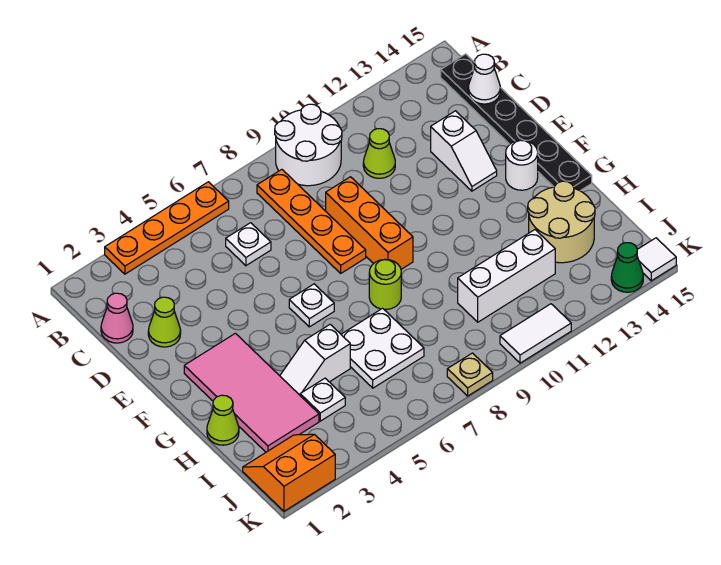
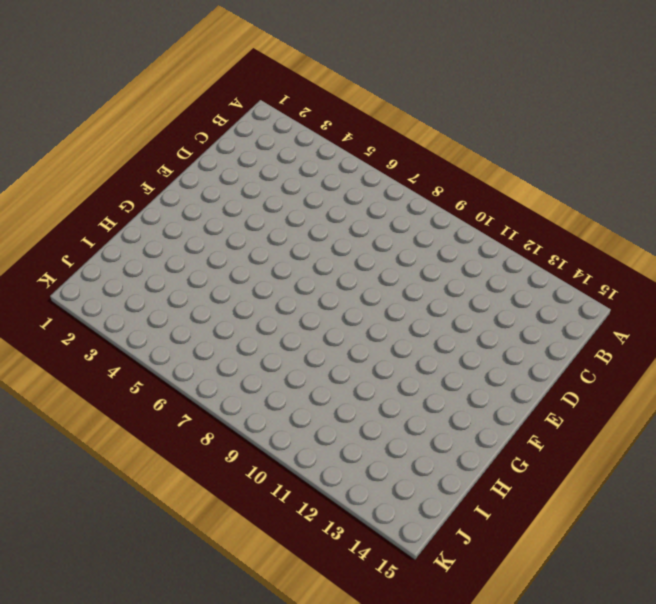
none -> orange 1x4 plate [105,182,229,274]
none -> white 2x2 round brick [275,104,342,186]
none -> orange 1x4 plate [257,170,366,273]

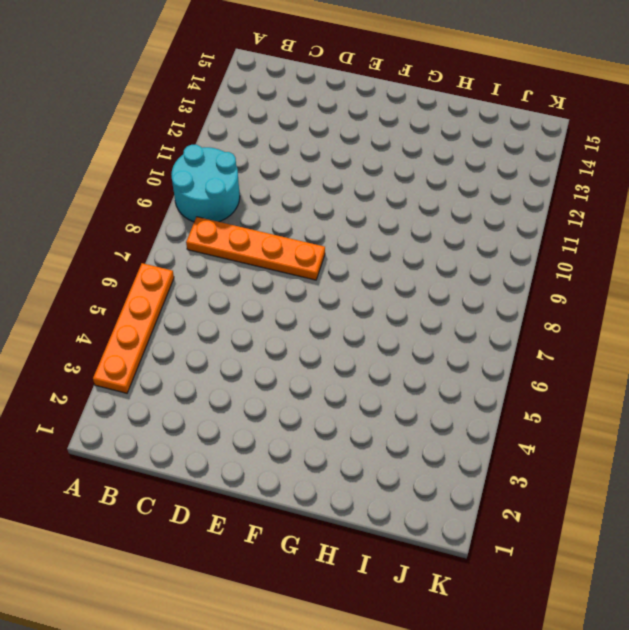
cyan 2x2 round brick [171,145,240,222] -> white 2x2 round brick [275,104,342,186]
none -> black 1x6 plate [441,54,592,191]
none -> pink 1x1 cone [101,293,133,343]
none -> white 1x1 plate [226,223,271,266]

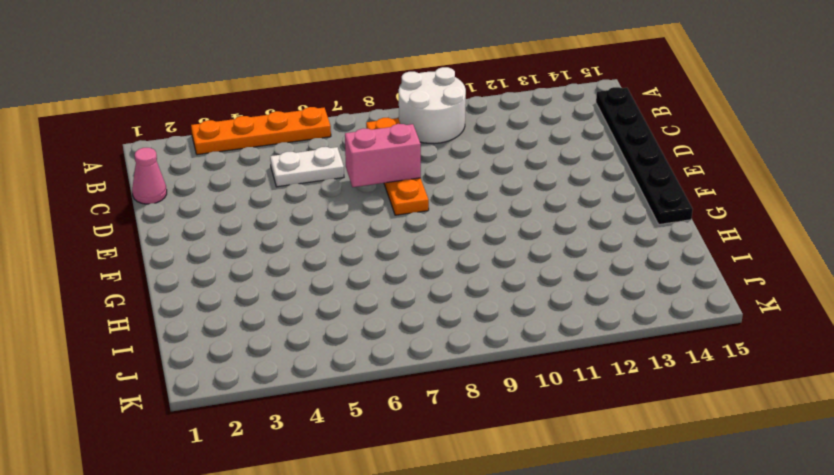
white 1x2 plate [270,147,344,187] -> white 1x1 plate [226,223,271,266]
pink 1x2 brick [345,124,421,187] -> none
none -> lime 1x1 cone [363,129,395,178]
none -> lime 1x1 cone [148,297,181,347]
none -> orange 1x3 brick [326,177,413,269]

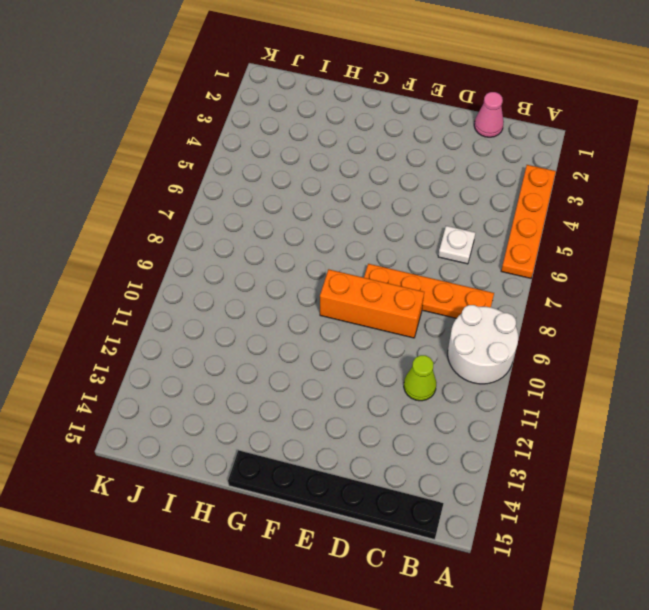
none -> lime 1x1 cone [148,297,181,347]
none -> white 1x2 slope [431,111,497,191]
none -> pink 2x4 tile [184,333,319,452]

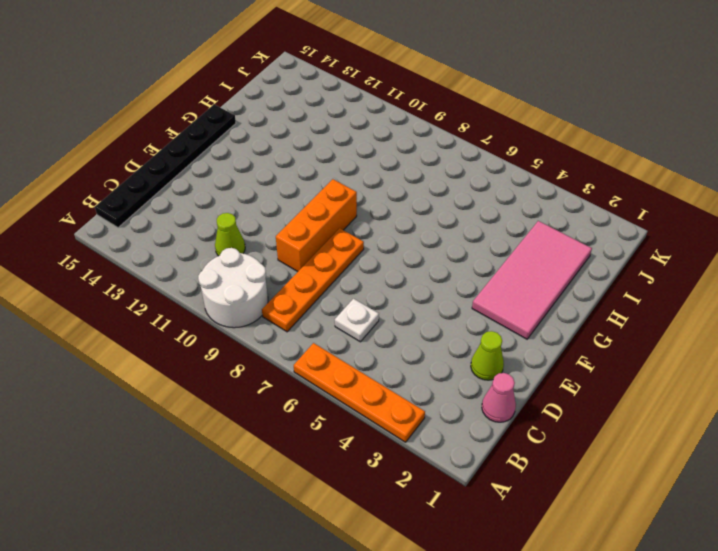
none -> white 1x2 slope [431,111,497,191]
none -> white 1x1 plate [289,284,334,327]
none -> white 1x1 round brick [506,140,538,190]

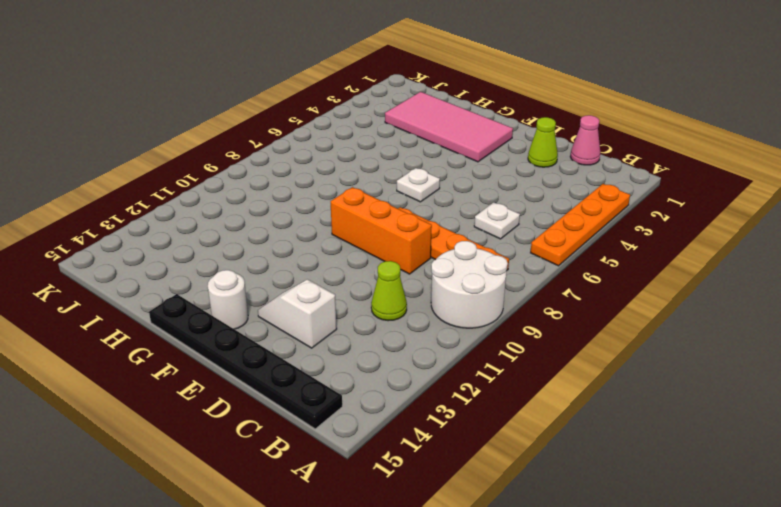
none -> lime 1x1 round brick [369,260,401,309]
none -> lime 1x1 cone [207,395,239,445]
none -> white 1x2 slope [280,324,350,395]

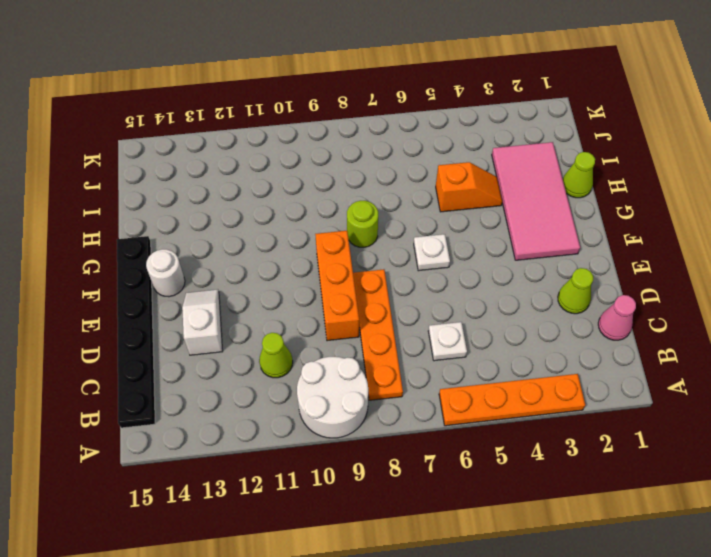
orange 1x2 slope [436,162,502,212] -> white 1x2 slope [280,324,350,395]
none -> white 2x2 plate [341,308,424,388]
none -> tan 2x2 round brick [528,181,595,263]
none -> white 1x1 plate [300,378,345,421]

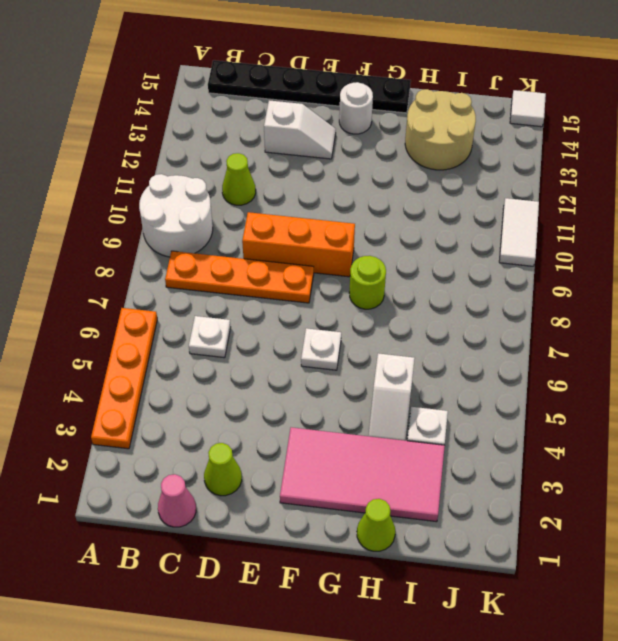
none -> white 2x2 plate [341,308,424,388]
none -> white 1x3 brick [458,230,555,322]
none -> orange 2x2 slope [243,434,335,511]

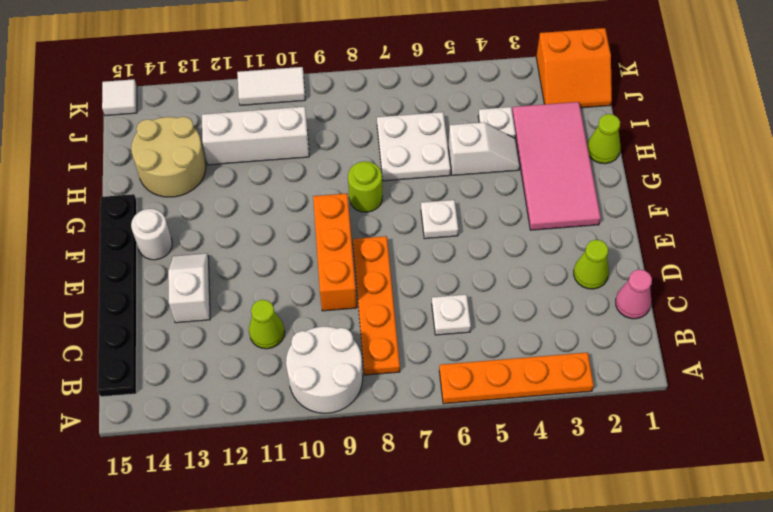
none -> tan 1x1 plate [447,353,493,396]
none -> green 1x1 cone [611,243,643,292]
none -> white 1x1 cone [468,54,500,104]

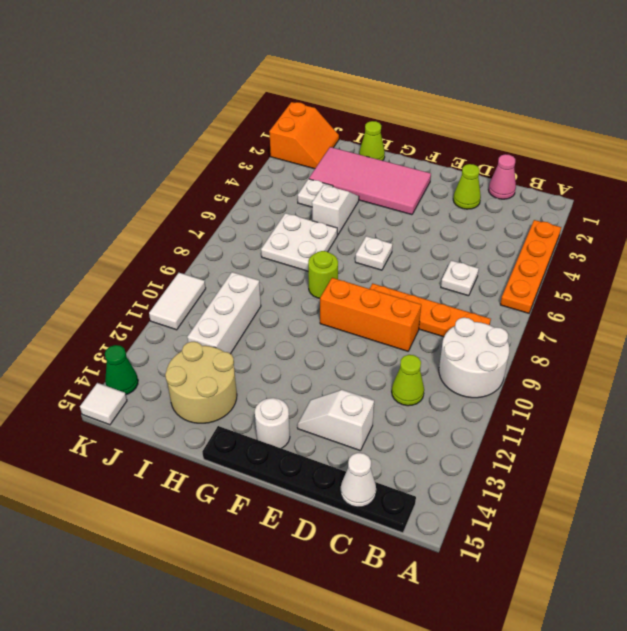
none -> tan 1x1 plate [447,353,493,396]

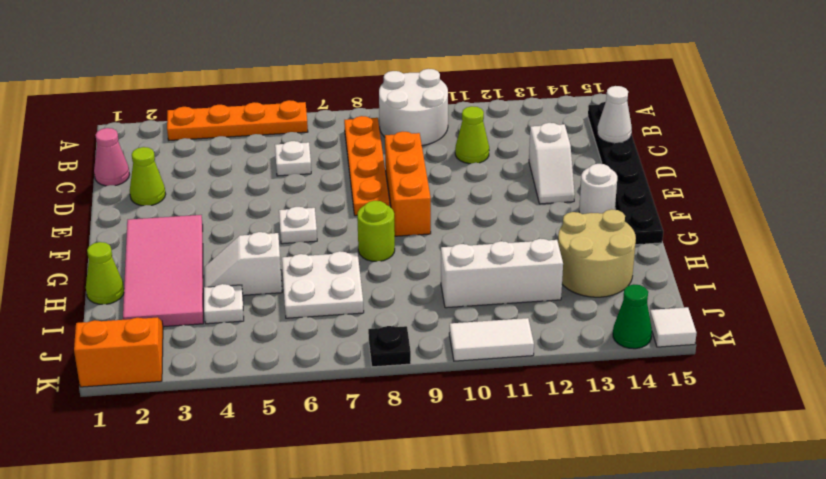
black 1x1 plate [368,326,411,367] -> tan 1x1 plate [447,353,493,396]

